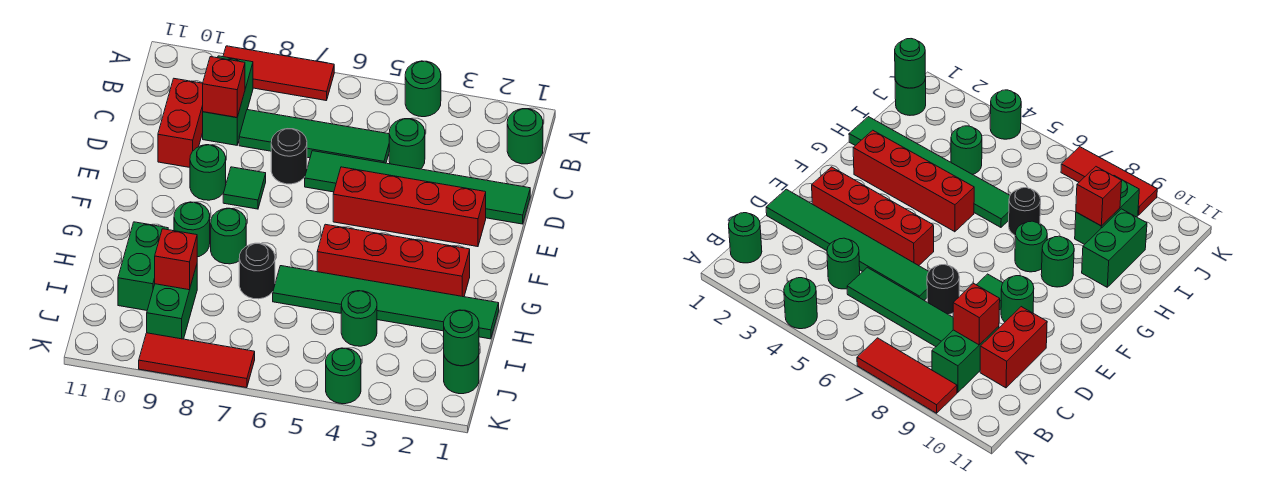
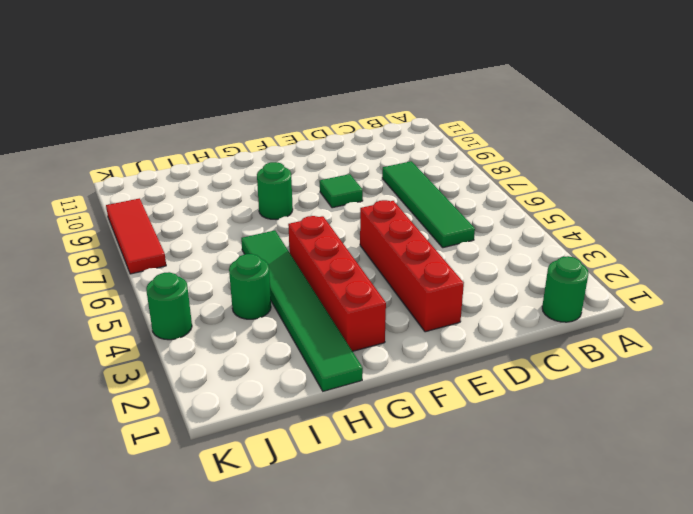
none -> green 1x1 round brick [405,61,441,117]
none -> red 1x3 tile [223,46,334,101]
none -> green 1x2 brick [203,56,253,145]

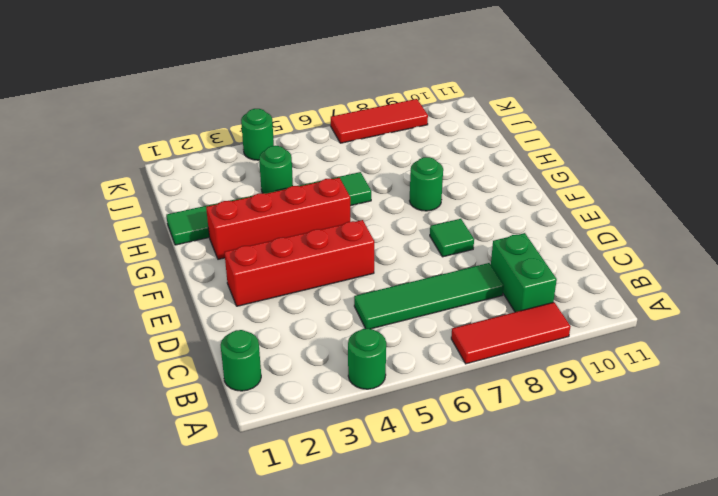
none -> green 1x1 round brick [389,119,425,169]
none -> red 1x2 brick [158,79,203,167]
none -> green 1x6 tile [305,151,530,224]

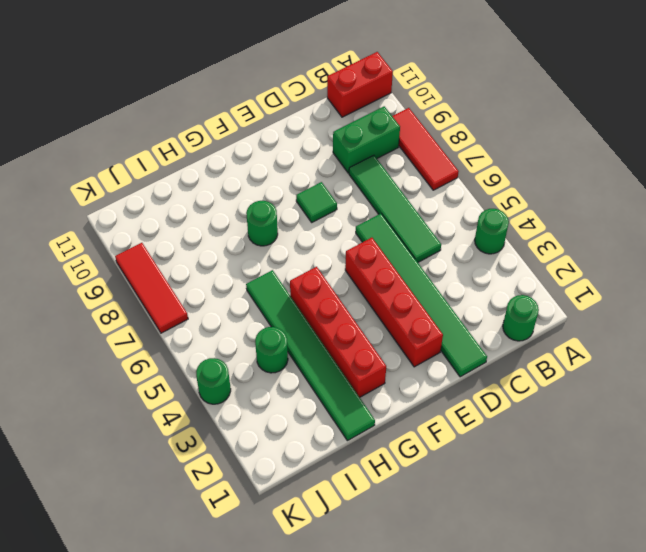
red 1x2 brick [327,52,393,117] -> red 1x2 brick moved to [158,79,203,167]
none -> green 1x1 round brick [389,119,425,169]
none -> black 1x1 round brick [271,129,307,184]
none -> green 1x1 round brick [190,145,226,200]

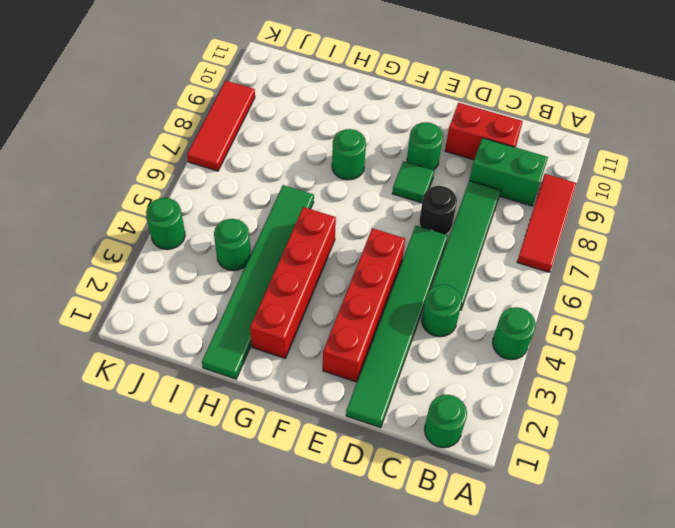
none -> green 1x1 round brick [174,202,210,257]
none -> black 1x1 round brick [239,243,275,299]
none -> green 1x2 brick [118,222,168,310]

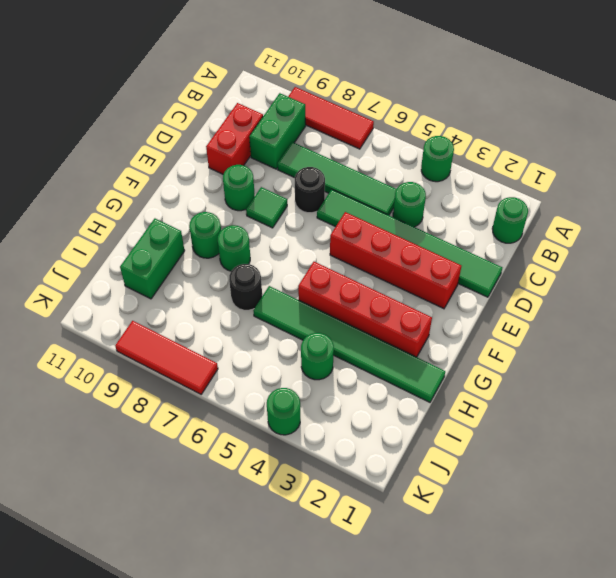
none -> green 1x2 brick [147,265,197,339]
none -> green 1x1 round brick [444,355,479,394]
none -> red 1x1 brick [203,57,245,117]

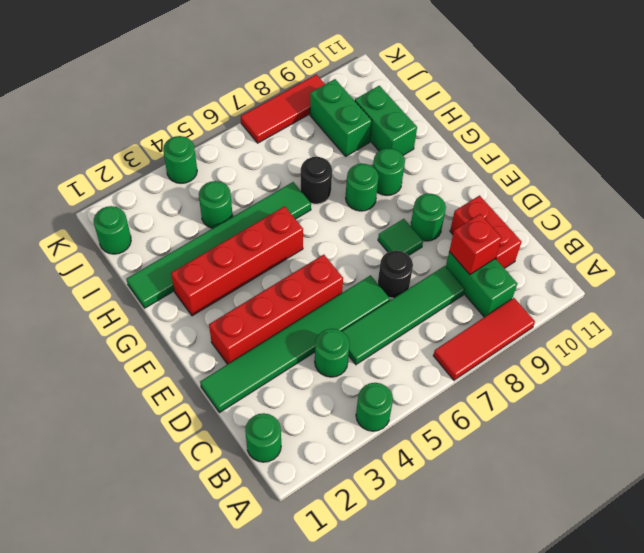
none -> red 1x1 brick [155,229,197,290]
none -> green 1x1 round brick [444,310,479,366]

